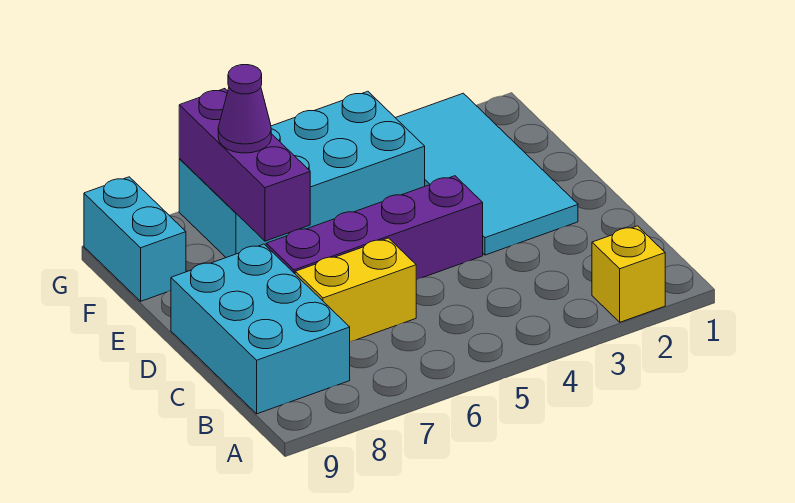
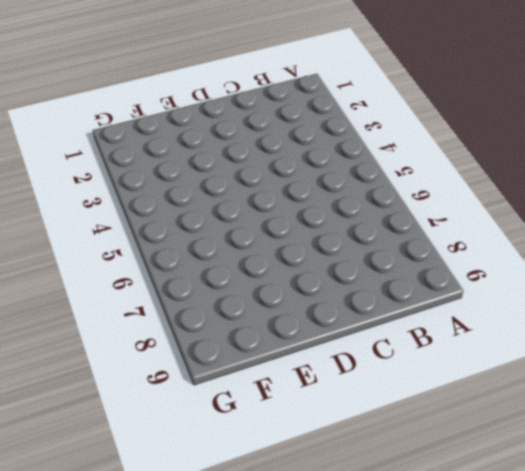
none -> yellow 1x1 brick [592,226,665,322]
none -> cyan 2x3 brick [171,244,350,414]

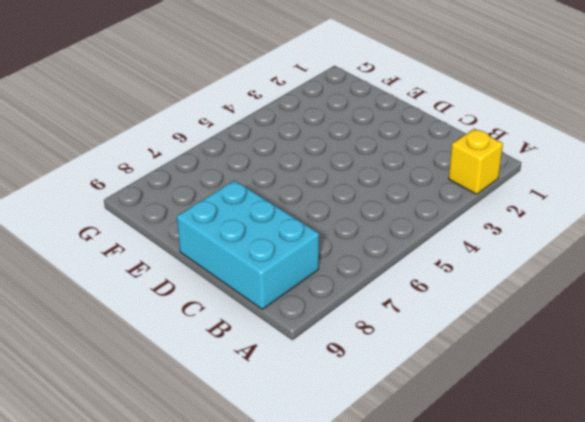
none -> yellow 1x2 brick [295,238,416,342]
none -> cyan 2x4 tile [396,93,578,255]

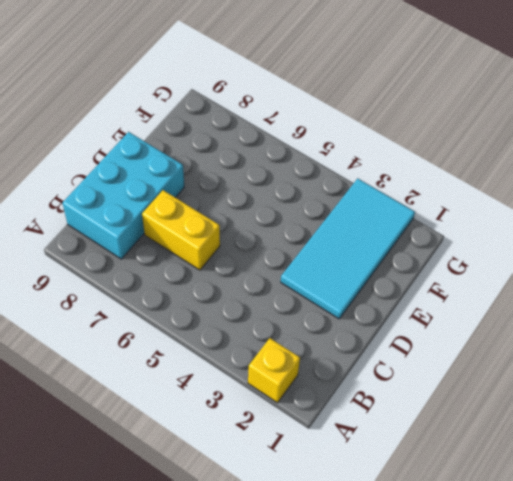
none -> purple 1x4 brick [266,176,483,280]
none -> cyan 2x4 brick [179,91,425,258]

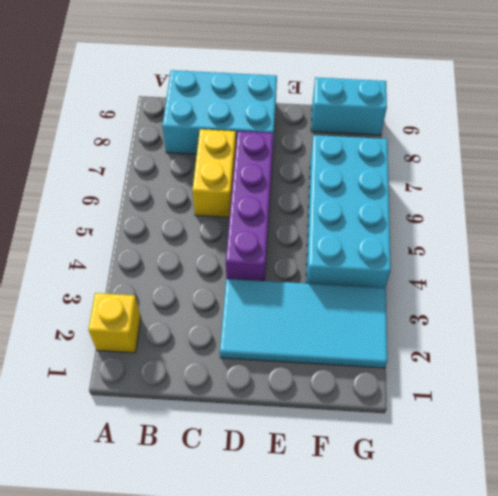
none -> purple 1x3 brick [179,89,310,241]
none -> purple 1x1 cone [218,65,271,153]

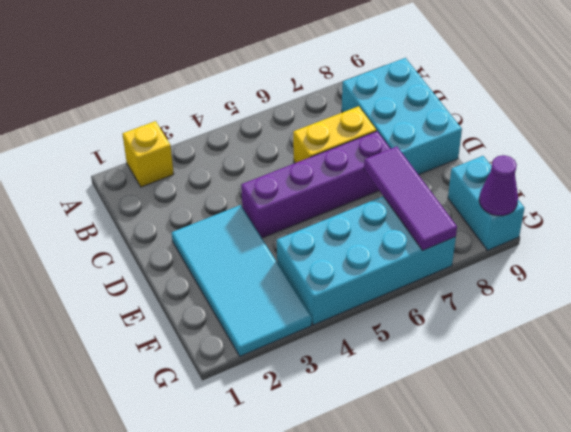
purple 1x3 tile [364,146,457,250] -> purple 1x3 brick [179,89,310,241]
purple 1x1 cone [479,155,518,216] -> purple 1x1 cone moved to [218,65,271,153]

